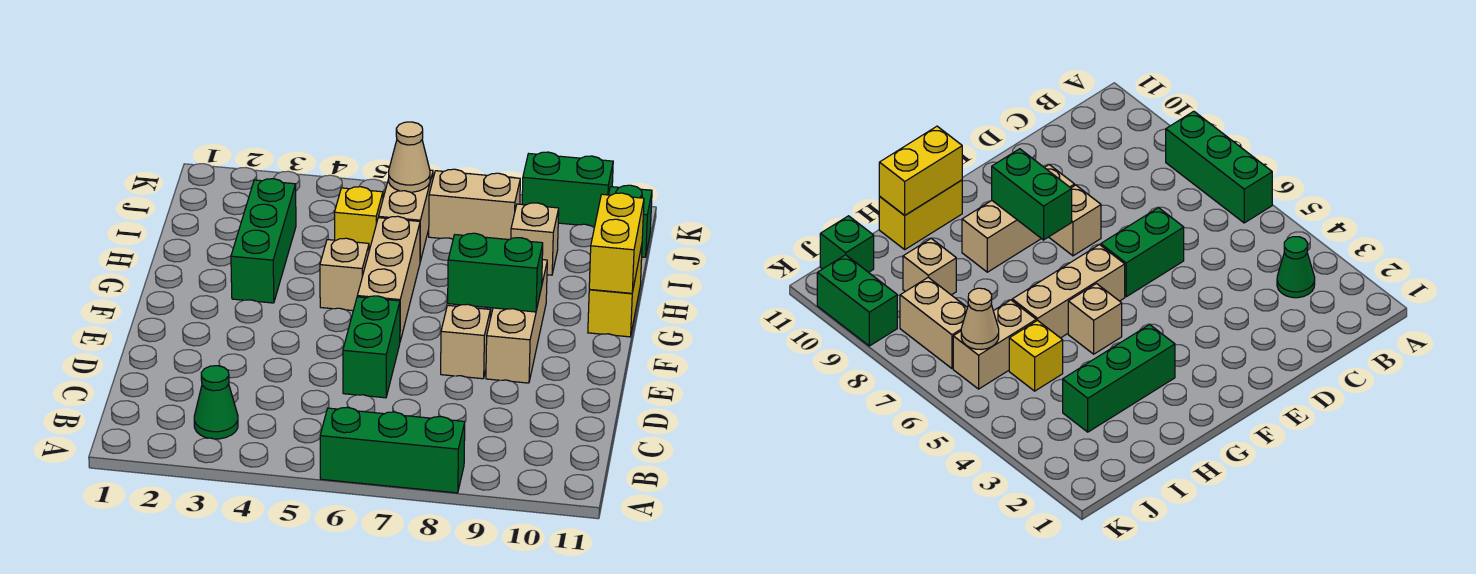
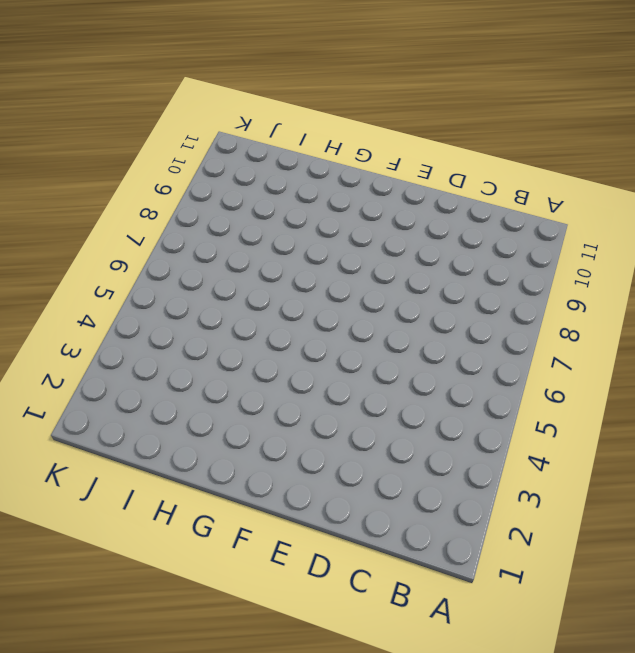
none -> green 1x3 brick [320,407,465,493]
none -> green 1x1 cone [194,366,238,439]
none -> green 1x2 brick [343,296,400,398]

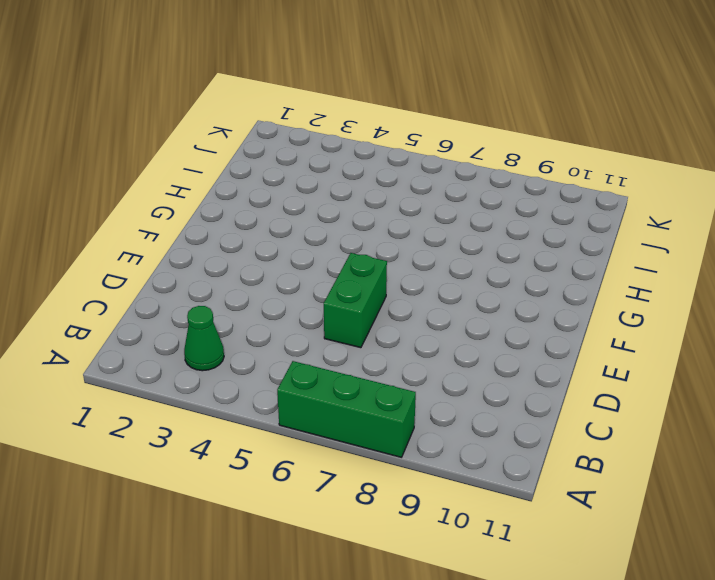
none -> tan 1x1 brick [441,304,490,379]
none -> tan 1x3 brick [486,260,547,383]
none -> tan 1x3 brick [357,216,420,341]

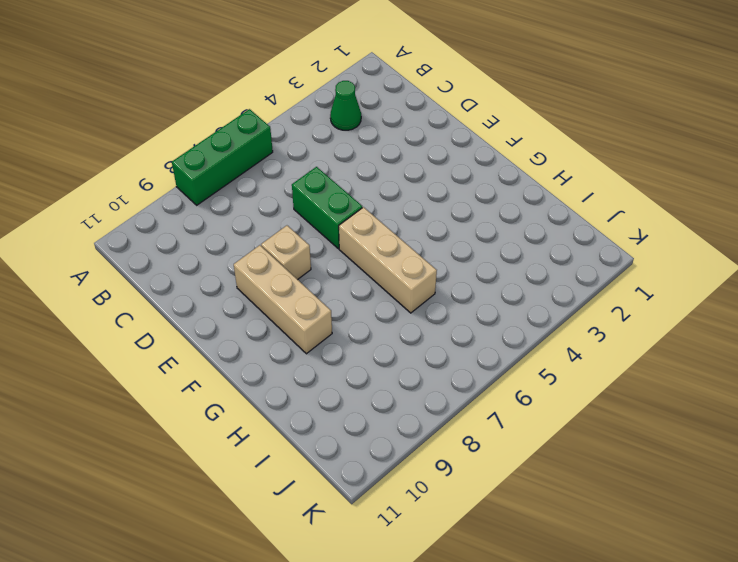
none -> green 1x3 brick [231,179,296,303]
none -> tan 1x1 brick [320,238,369,311]
none -> yellow 1x2 brick [588,246,642,337]

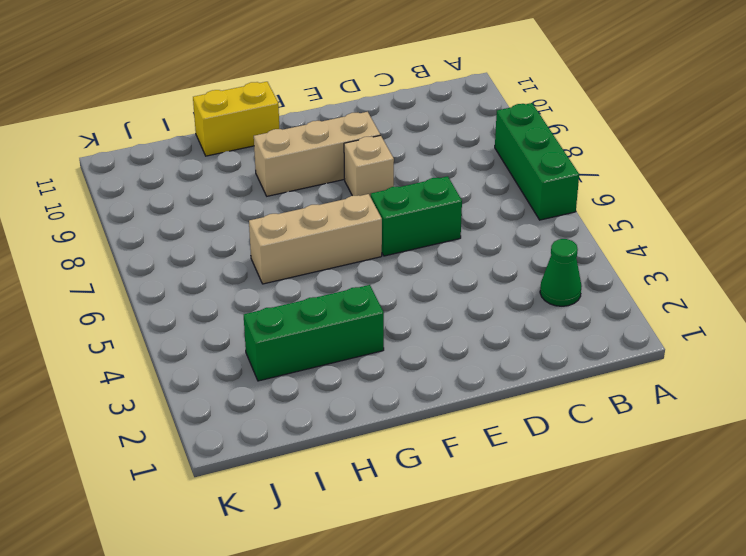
none -> tan 1x1 brick [320,238,369,311]
none -> yellow 1x1 brick [334,187,383,250]
none -> tan 1x2 brick [378,170,433,262]

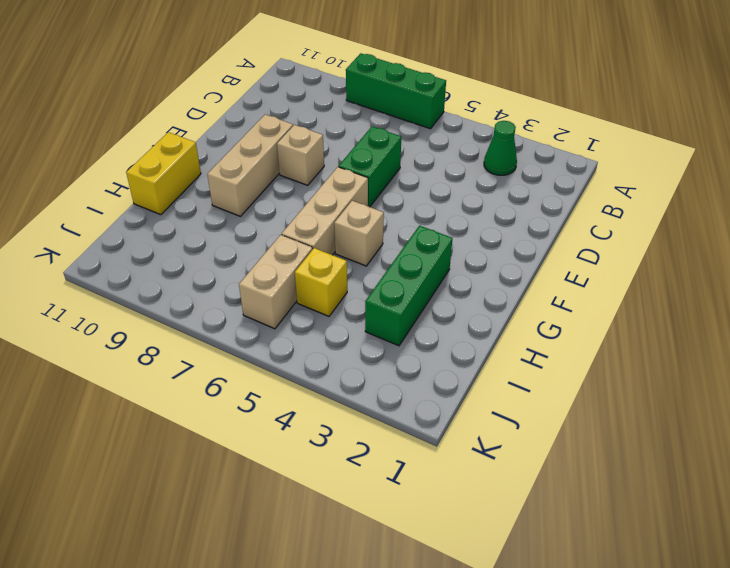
none -> tan 1x1 brick [511,203,559,275]
none -> tan 1x2 brick [429,169,520,240]
none -> green 1x1 brick [609,185,652,257]

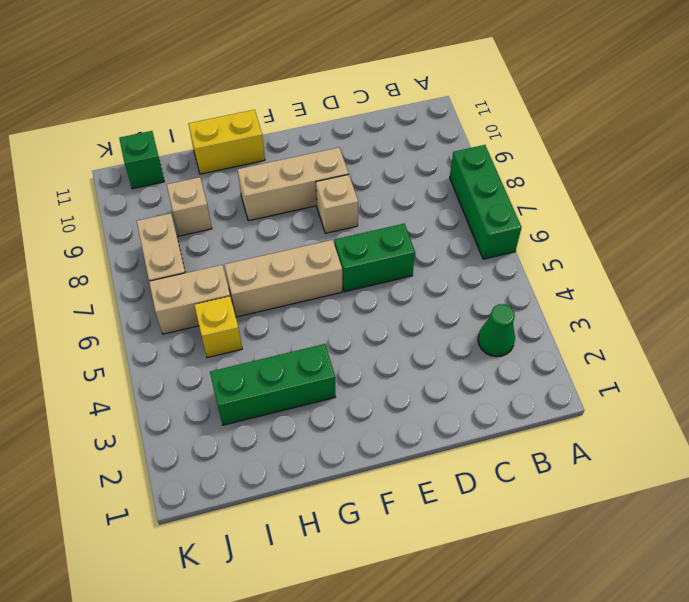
none -> tan 1x1 brick [320,238,369,311]
none -> green 1x2 brick [522,152,613,226]
none -> green 1x2 brick [448,233,543,312]

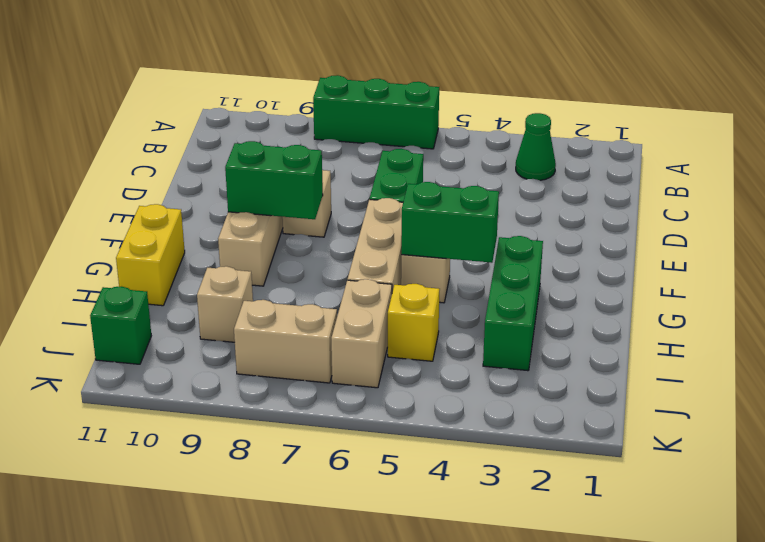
green 1x2 brick [401,182,499,263] -> green 1x2 brick moved to [522,152,613,226]
none -> yellow 1x2 brick [589,193,644,293]
none -> tan 1x1 cone [389,122,430,192]

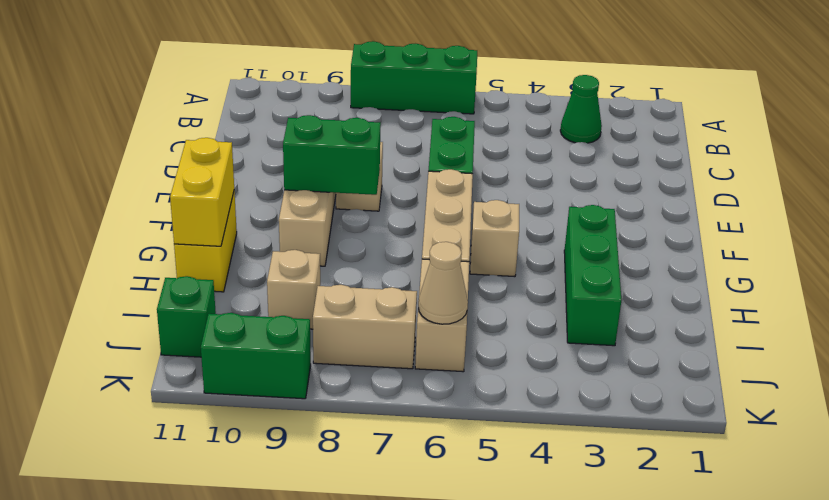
none -> yellow 1x1 brick [334,187,383,250]

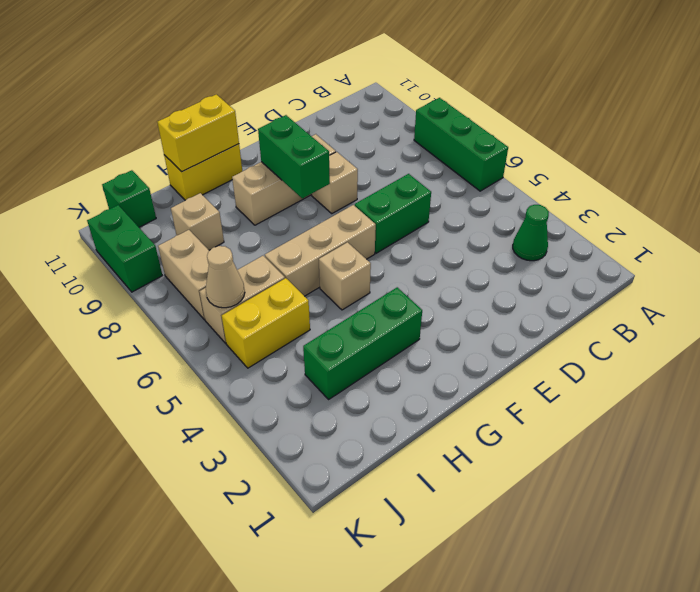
yellow 1x2 brick [222,278,310,368] -> yellow 1x1 brick [334,187,383,250]

